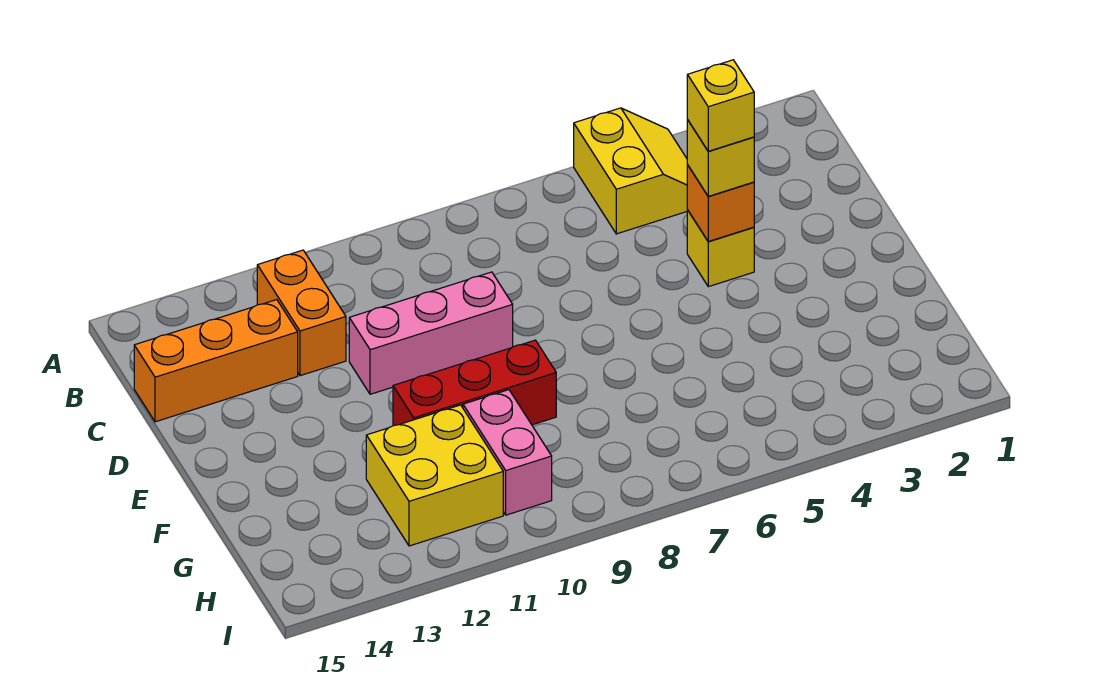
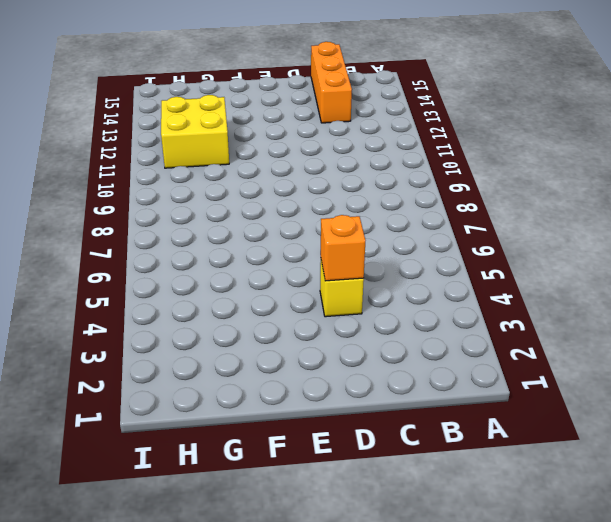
none -> yellow 2x2 slope [574,108,688,234]
none -> orange 1x2 brick [257,250,346,376]

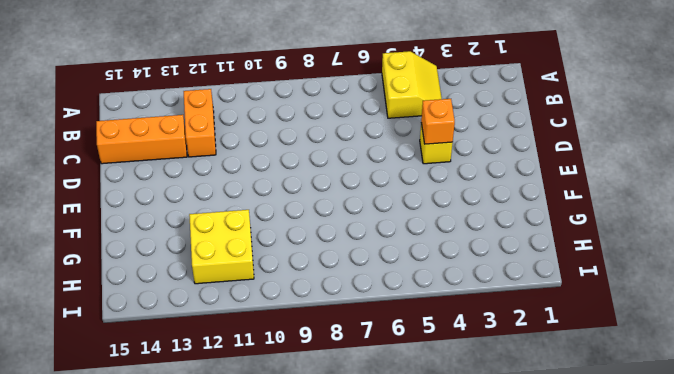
none -> pink 1x3 brick [349,272,513,394]
none -> red 1x3 brick [393,340,556,426]

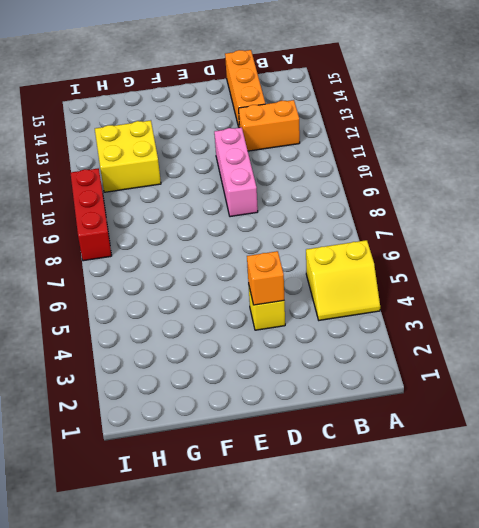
red 1x3 brick [70,168,112,261] -> red 1x3 brick moved to [393,340,556,426]
none -> pink 1x2 brick [463,390,552,515]
none -> yellow 1x1 brick [687,120,754,196]

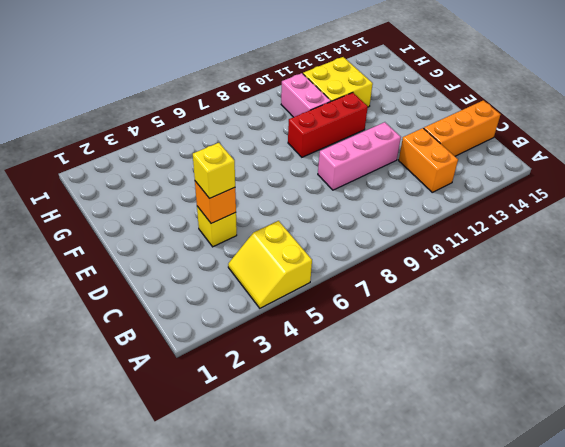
none -> yellow 1x1 brick [687,60,754,151]

